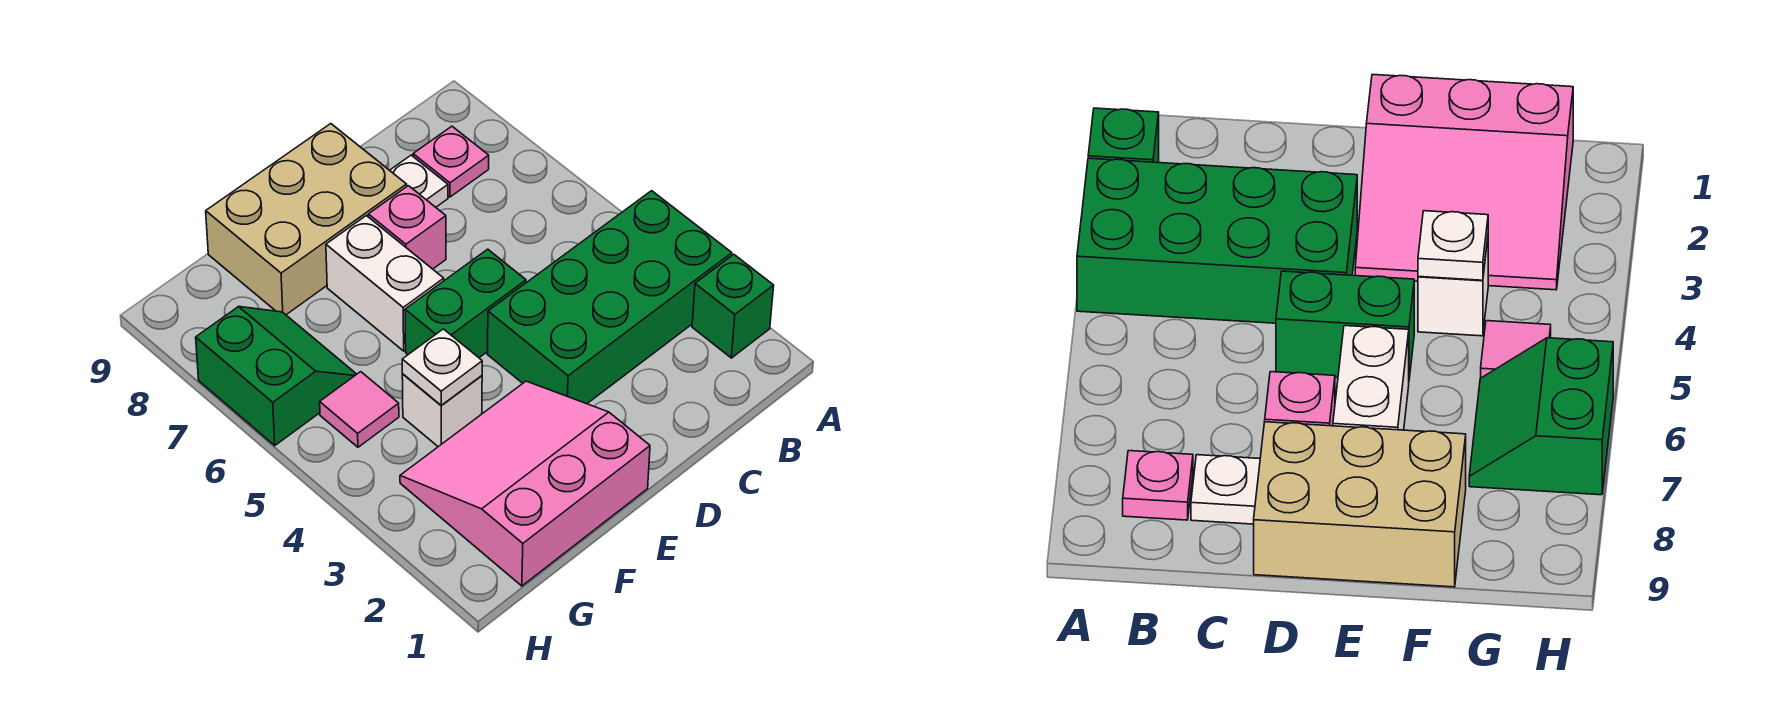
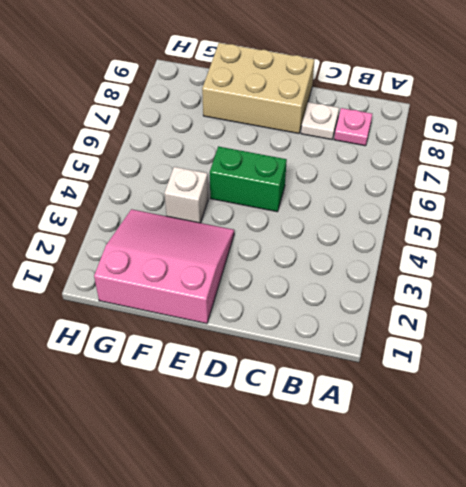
none -> green 1x1 brick [692,254,774,358]
none -> green 2x4 brick [487,191,732,404]
none -> pink 1x1 brick [368,186,446,269]

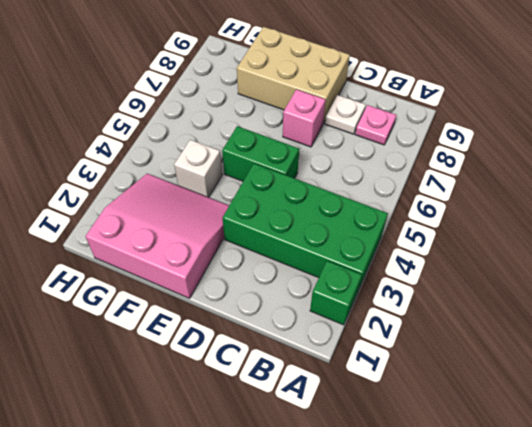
none -> white 1x2 brick [326,216,444,351]
none -> pink 1x1 tile [320,372,399,447]
none -> green 2x2 slope [196,306,357,445]

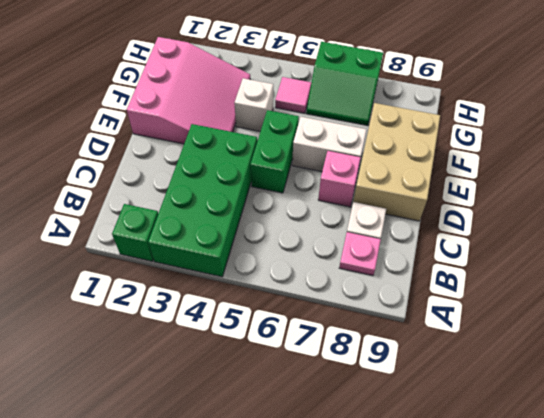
none -> white 1x1 plate [402,329,482,405]

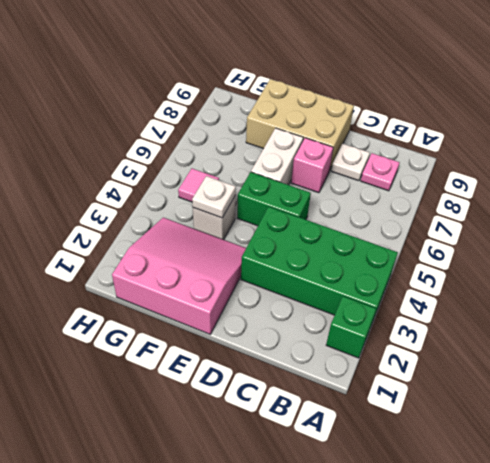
none -> green 2x2 slope [196,306,357,445]

